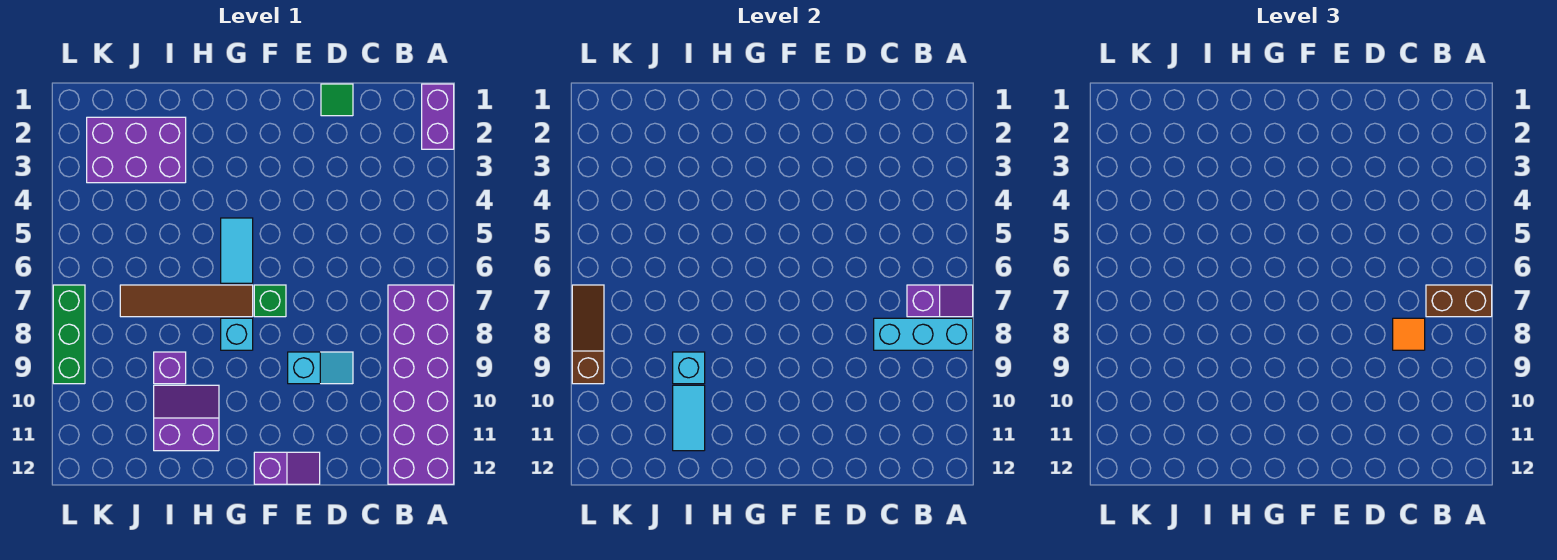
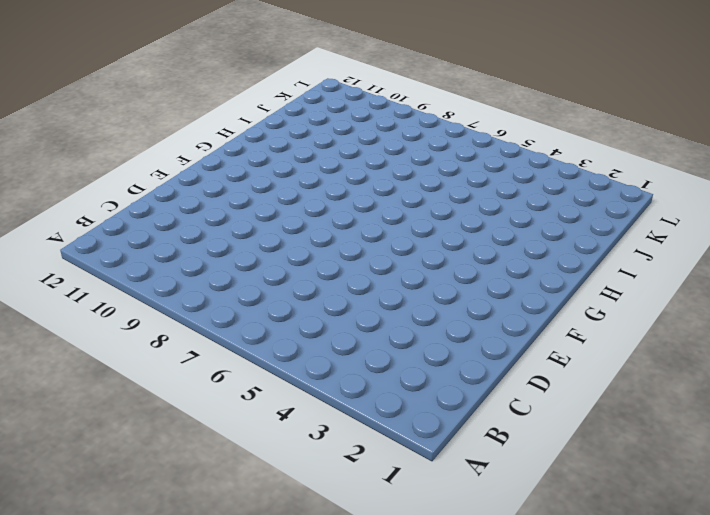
none -> purple 1x2 brick [422,84,454,149]
none -> purple 2x6 brick [388,285,454,484]
none -> green 1x1 tile [321,84,353,116]

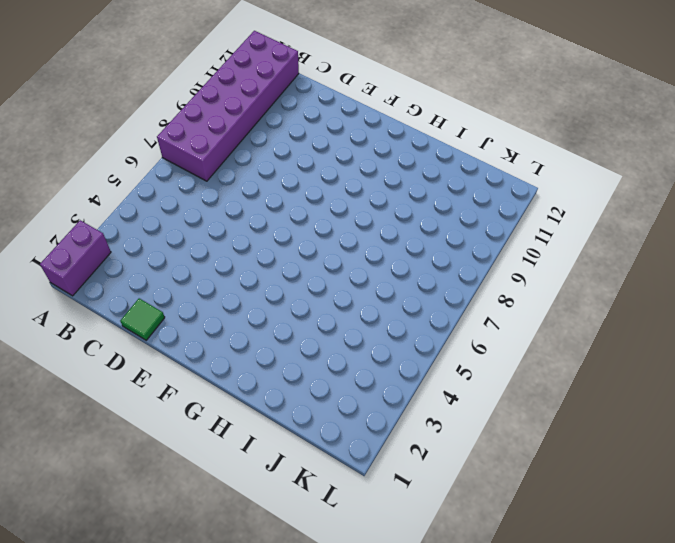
none -> cyan 1x2 slope [288,352,353,384]
none -> purple 1x2 slope [254,452,320,484]
none -> green 1x1 brick [254,285,286,317]

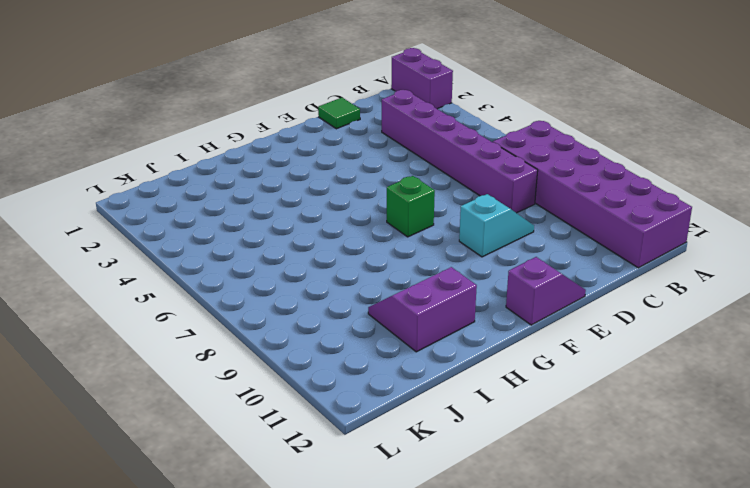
purple 1x6 brick [382,90,538,213] -> none
none -> cyan 1x2 tile [221,218,253,283]
none -> brown 1x4 tile [120,285,253,317]
none -> cyan 1x1 brick [221,318,253,350]

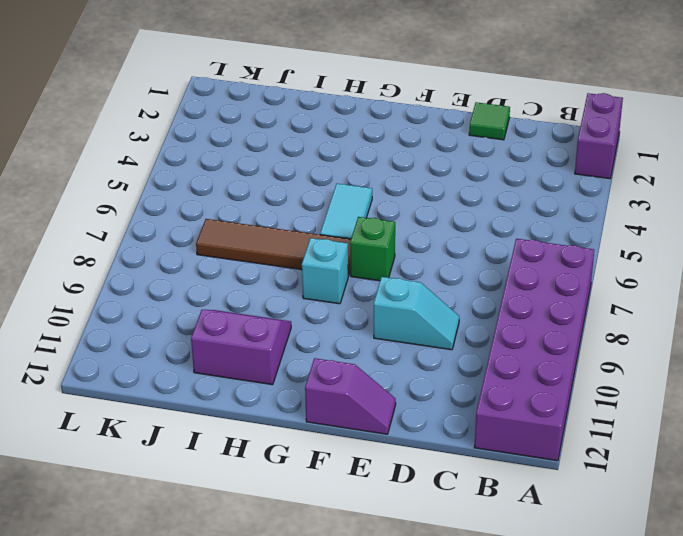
none -> purple 2x3 brick [87,117,186,183]
none -> purple 1x1 brick [154,352,186,384]
none -> green 1x3 brick [53,285,85,384]

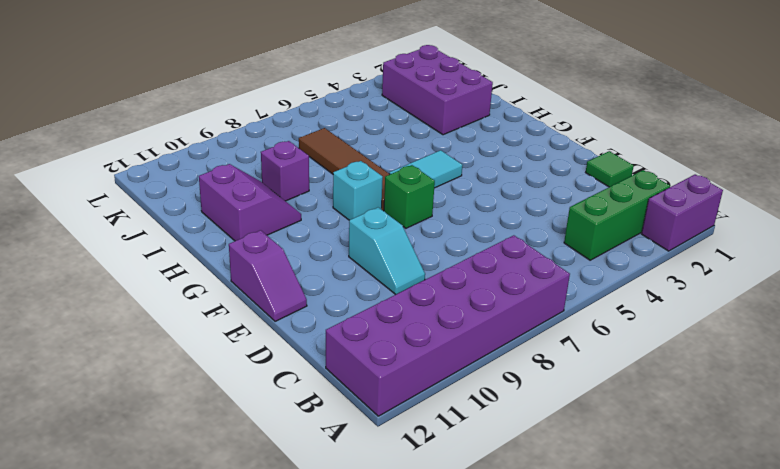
green 1x3 brick [564,170,670,260] -> green 1x3 brick moved to [53,285,85,384]
none -> purple 1x2 slope [907,285,973,317]
none -> cyan 1x3 brick [874,318,973,350]
none -> cyan 1x1 brick [673,352,705,384]

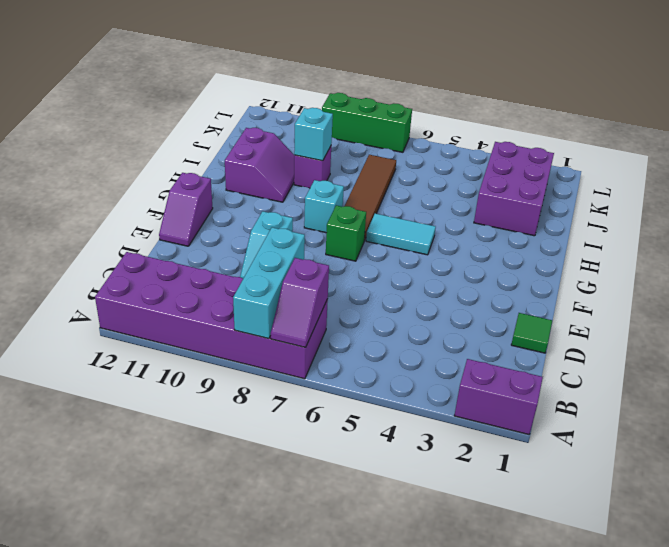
none -> cyan 1x2 tile [673,385,705,451]
none -> brown 1x3 slope [572,285,604,384]
none -> brown 1x2 brick [1426,285,1492,317]

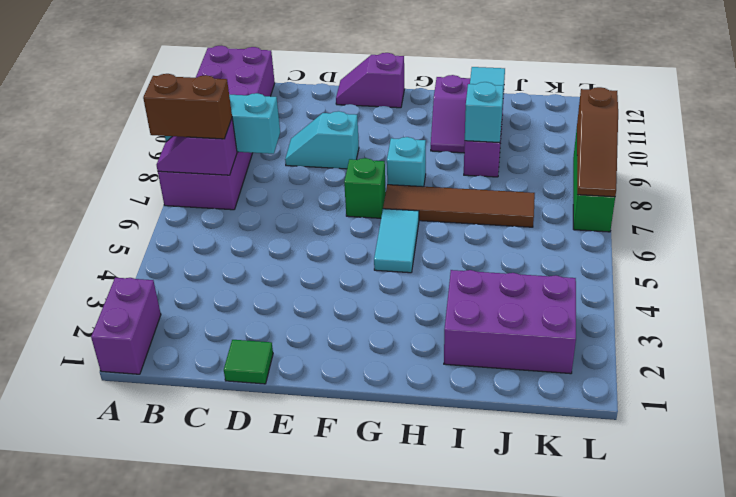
none -> orange 1x1 tile [1393,318,1425,350]

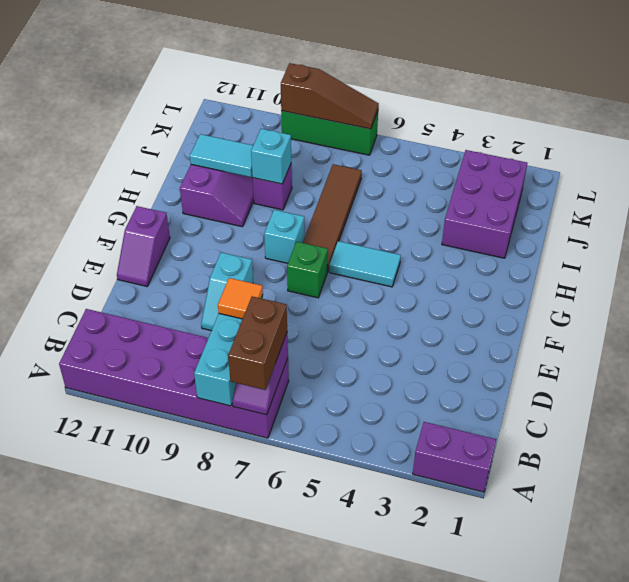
none -> green 1x1 tile [321,84,353,116]

